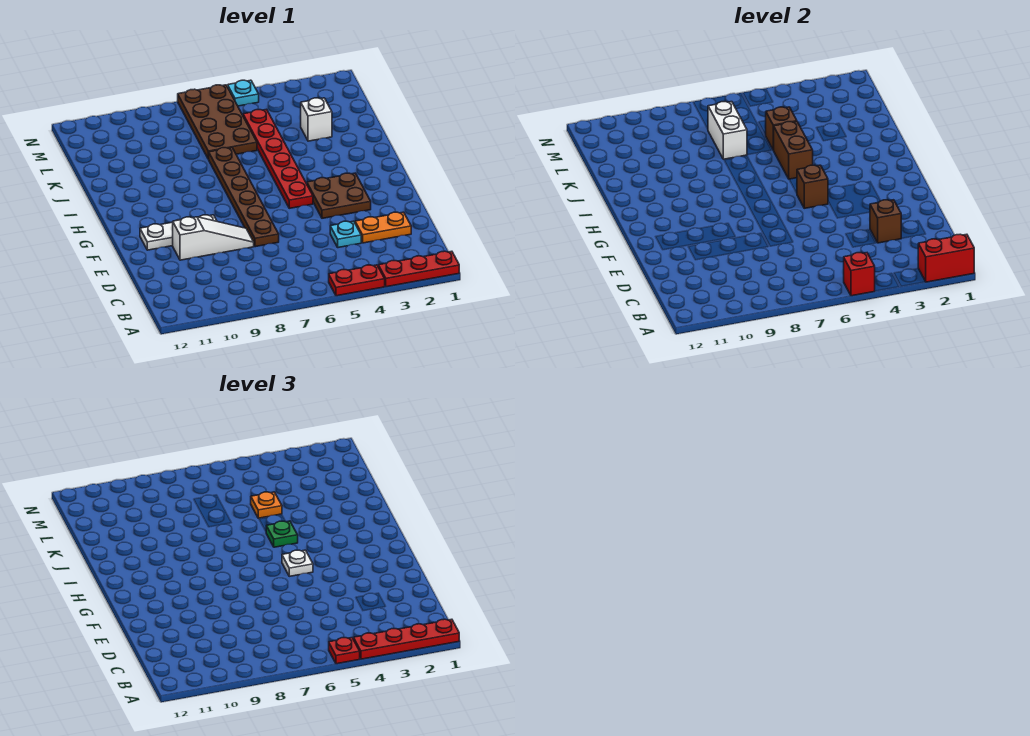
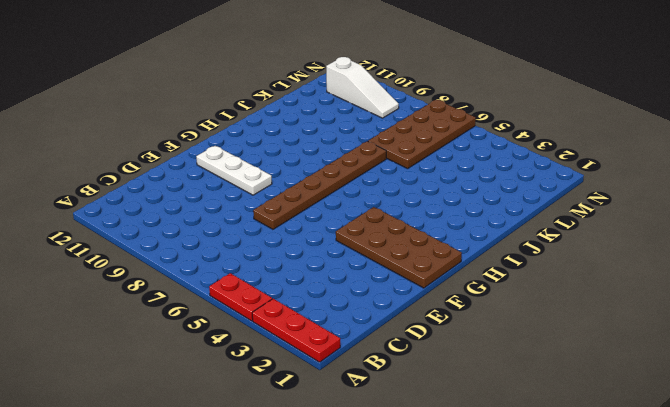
brown 2x4 plate [336,207,462,288] -> brown 2x2 plate [307,173,371,218]
white 1x3 slope [326,57,399,118] -> white 1x3 slope moved to [173,217,254,260]
none -> orange 1x2 plate [355,212,411,243]
none -> cyan 1x1 plate [330,221,361,248]
none -> red 1x6 plate [243,109,313,208]

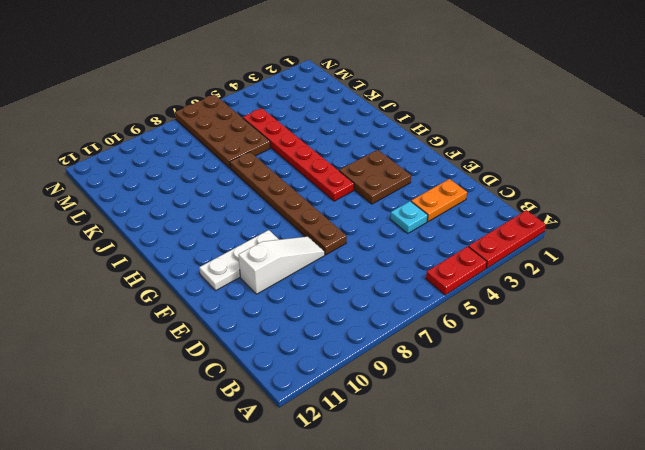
none -> white 1x1 brick [301,98,332,141]
none -> cyan 1x1 plate [228,80,259,106]
none -> red 1x2 brick [918,234,974,282]

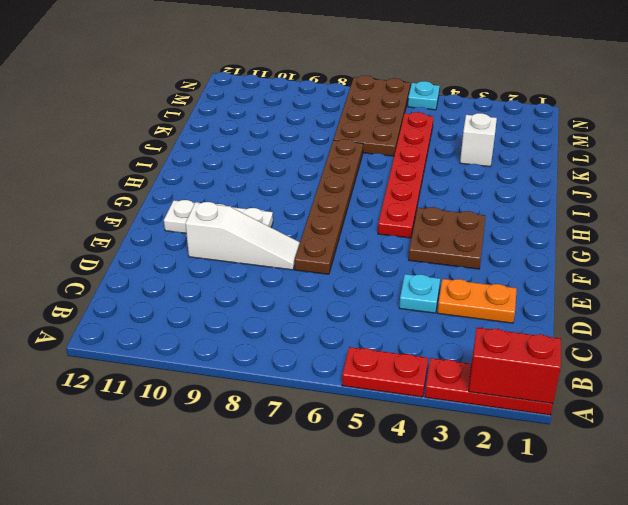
none -> red 1x1 brick [844,253,875,296]
none -> brown 1x1 brick [870,200,901,243]
none -> brown 1x1 brick [797,165,828,208]

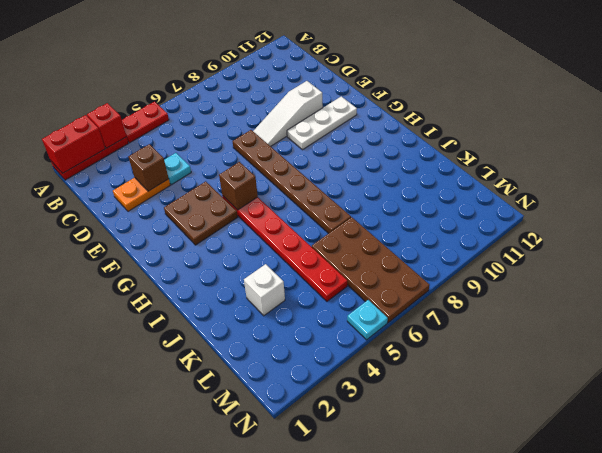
red 1x1 brick [87,103,126,148] -> red 1x1 brick moved to [844,253,875,296]
none -> brown 1x2 brick [774,122,813,179]
none -> brown 1x1 brick [766,107,797,150]
none -> white 1x2 brick [708,102,747,159]

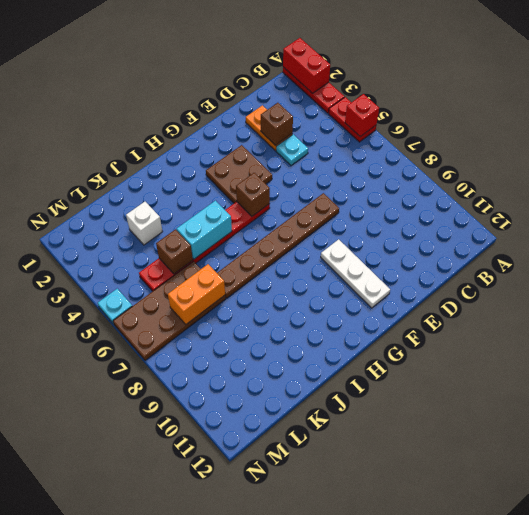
cyan 1x2 brick [177,201,232,259] -> brown 1x2 brick [774,122,813,179]
orange 1x2 brick [168,264,225,324] -> white 1x2 brick [708,102,747,159]
none -> white 1x3 slope [173,217,254,260]
none -> red 1x4 plate [353,619,459,659]
none -> red 1x1 plate [329,638,360,664]

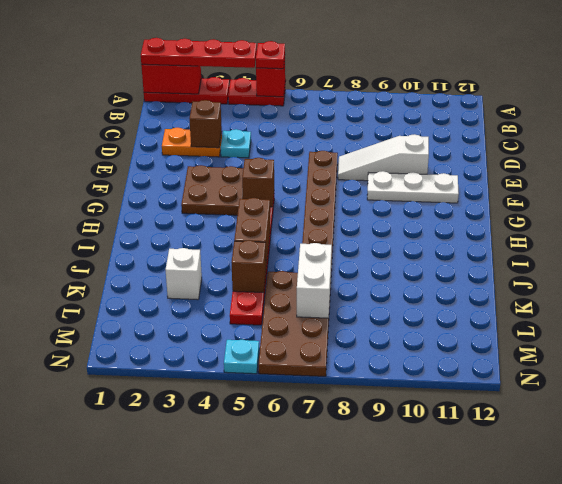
none -> white 1x1 plate [282,550,313,576]
none -> green 1x1 plate [266,521,298,547]
none -> orange 1x1 plate [251,492,282,518]

